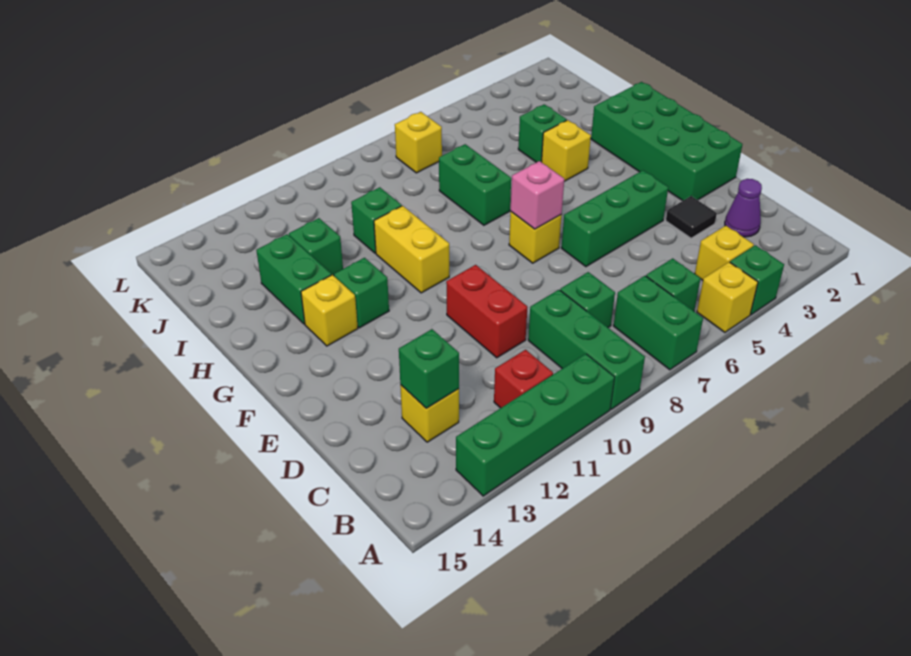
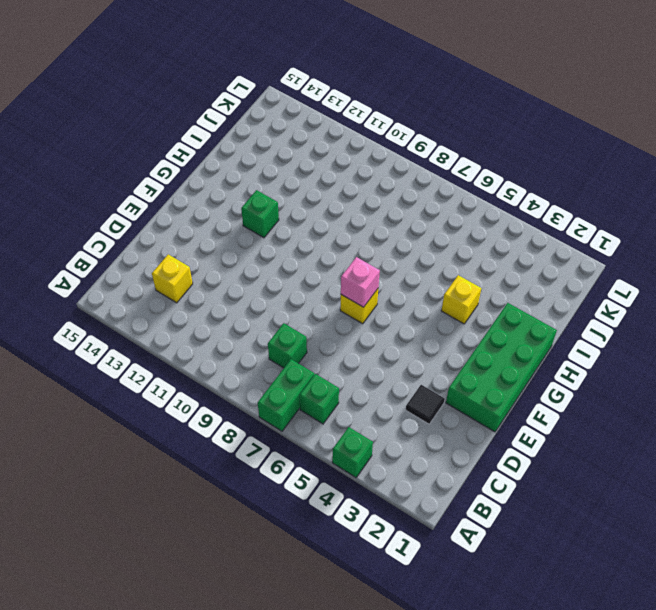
none -> yellow 1x1 brick [697,262,758,332]
none -> green 1x3 brick [528,290,645,409]
none -> green 1x4 brick [456,354,614,496]

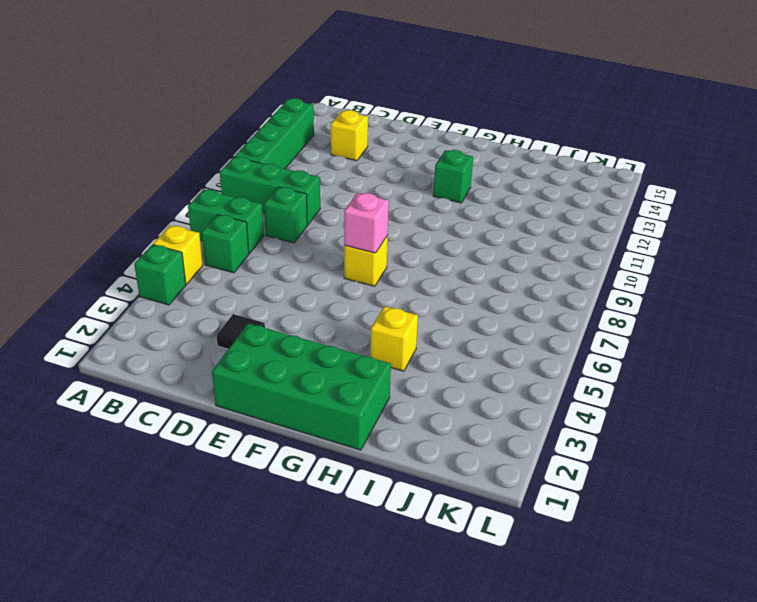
none -> yellow 1x1 brick [695,226,754,280]
none -> red 1x1 brick [494,350,553,408]
none -> purple 1x1 cone [725,179,762,237]

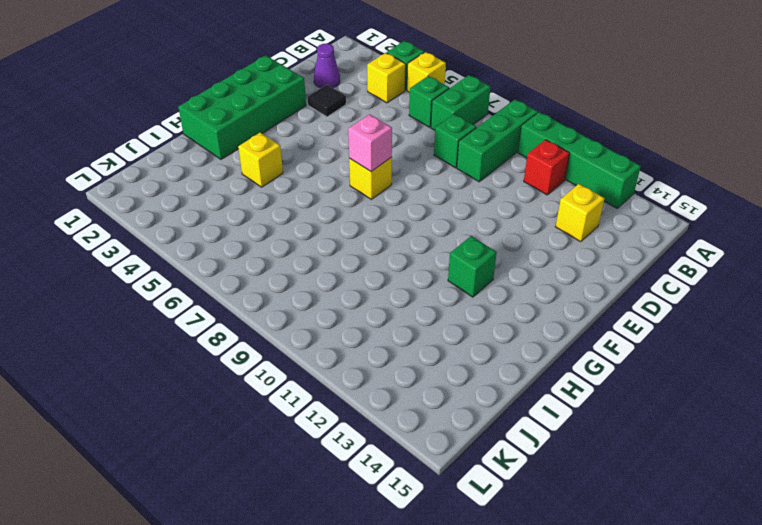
none -> red 1x2 brick [446,265,527,358]
none -> green 1x3 brick [561,170,668,267]
none -> yellow 1x2 brick [374,206,449,293]

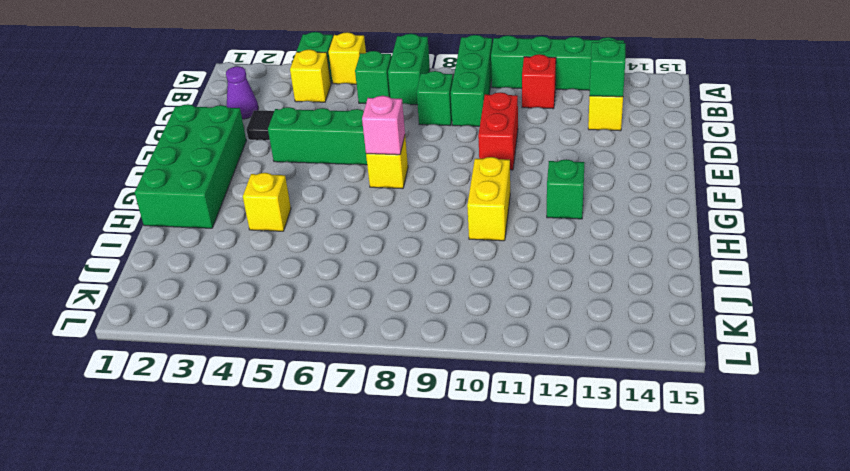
none -> yellow 1x1 brick [301,275,358,346]
none -> green 1x2 brick [439,144,511,225]
none -> green 1x2 brick [256,234,331,324]

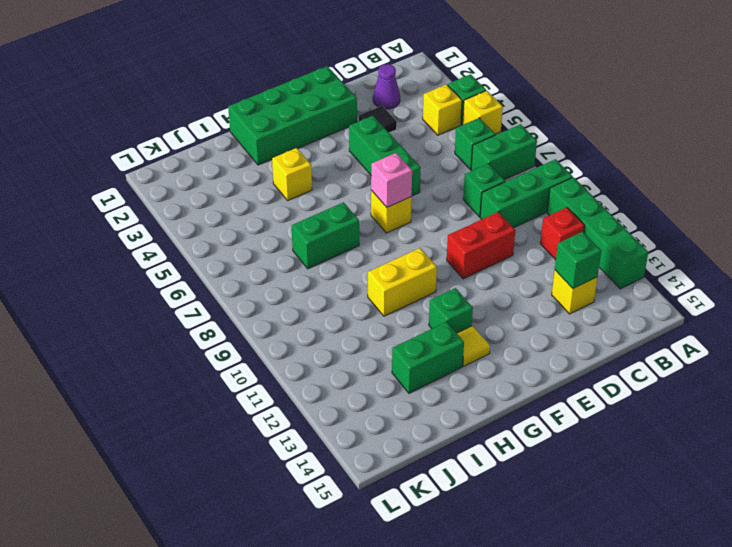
yellow 1x1 tile [457,326,490,366] -> yellow 1x1 brick [301,275,358,346]
none -> green 1x1 brick [518,104,567,162]
none -> green 1x1 brick [351,187,402,253]
none -> green 1x1 brick [289,218,343,276]

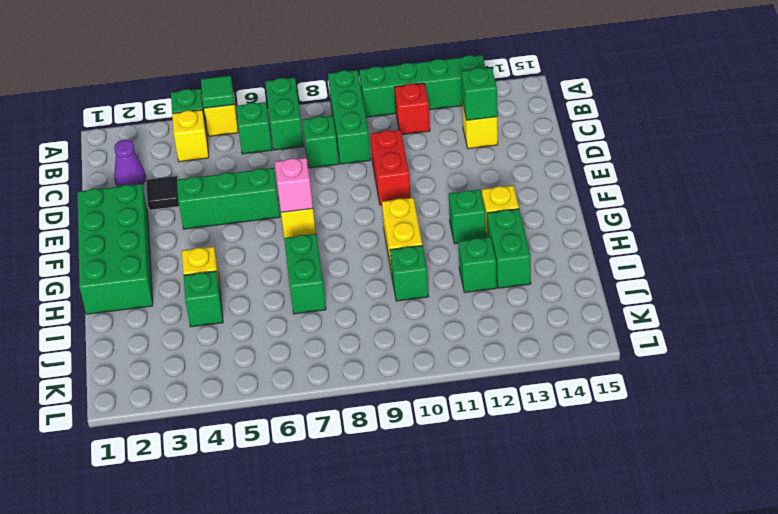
green 1x1 tile [201,76,234,108] -> none
none -> yellow 1x1 brick [395,112,442,173]

